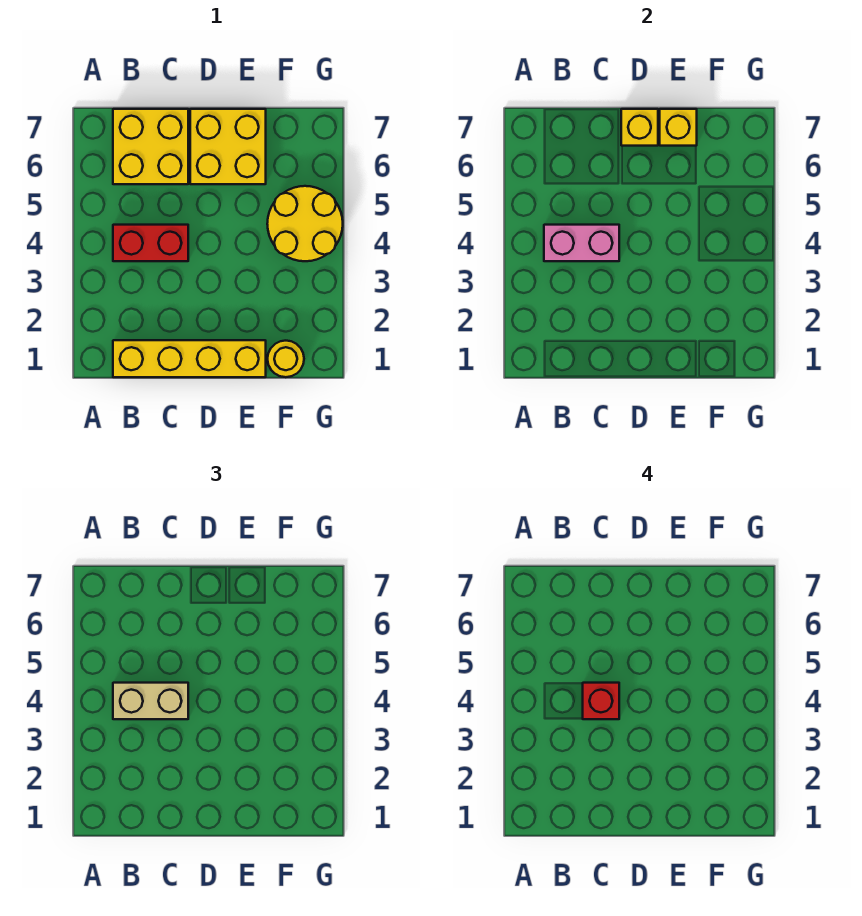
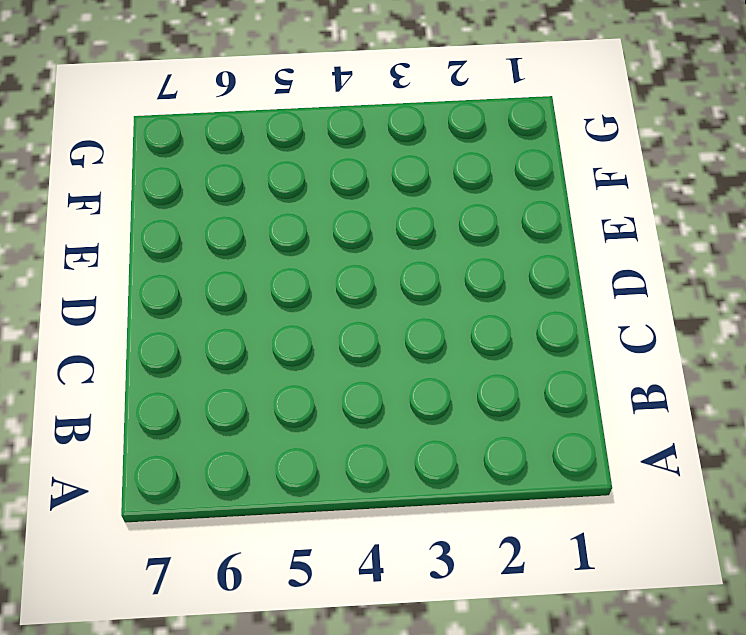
none -> yellow 1x4 brick [113,340,266,377]
none -> red 1x2 brick [113,225,188,261]

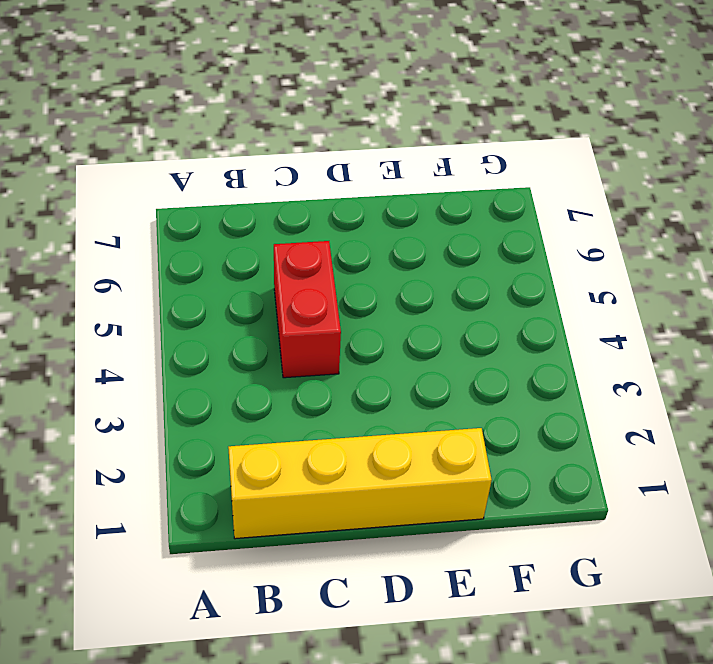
red 1x2 brick [274,241,341,378] -> red 1x2 brick turned to [113,225,188,261]
none -> yellow 2x2 brick [113,109,188,184]
none -> yellow 2x2 brick [190,109,266,184]

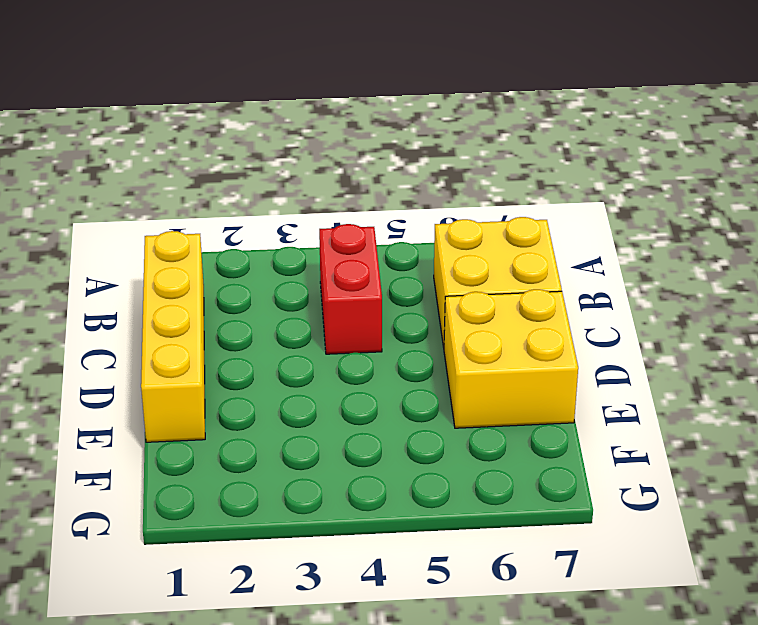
none -> yellow 1x1 round brick [267,341,304,377]
none -> yellow 2x2 round brick [267,186,343,261]

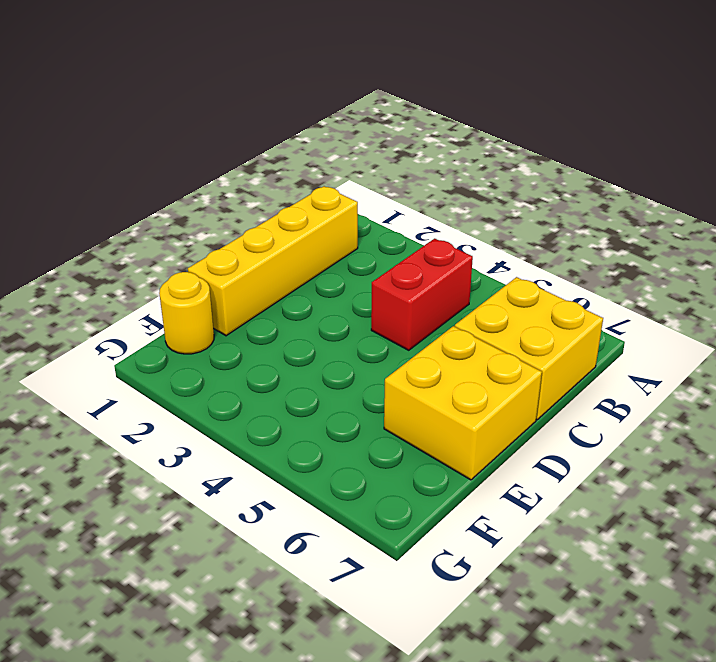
none -> yellow 2x2 round brick [267,186,343,261]
none -> pink 1x2 brick [544,225,619,261]

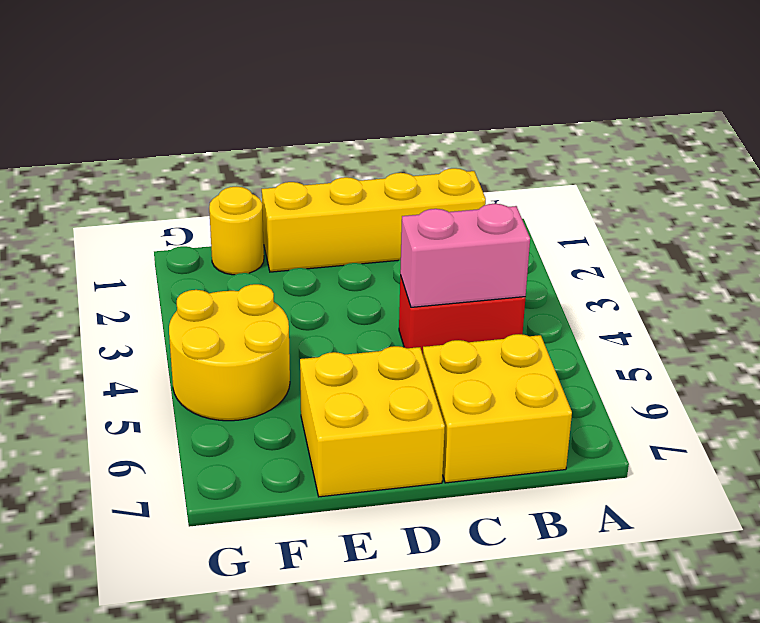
none -> yellow 1x1 brick [621,109,658,146]
none -> yellow 1x1 brick [660,109,697,146]

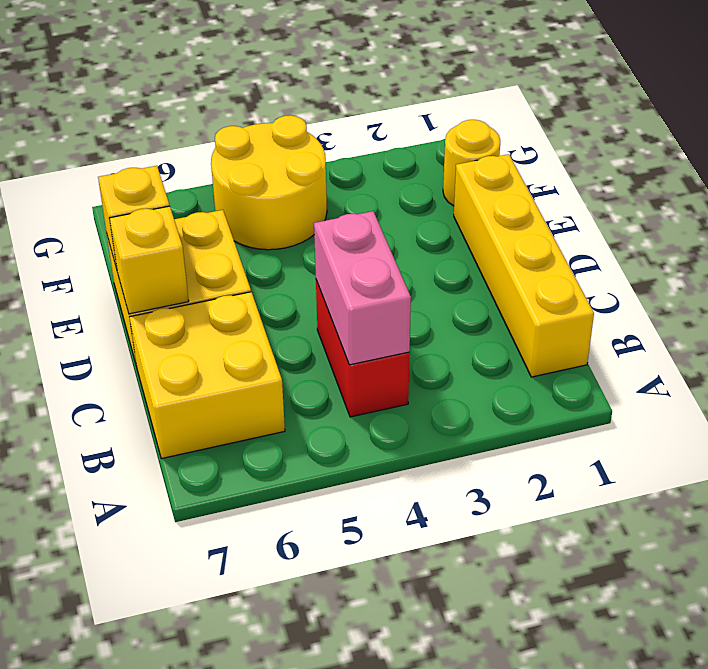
none -> tan 1x2 brick [113,683,188,719]
none -> red 1x1 brick [583,683,619,719]

